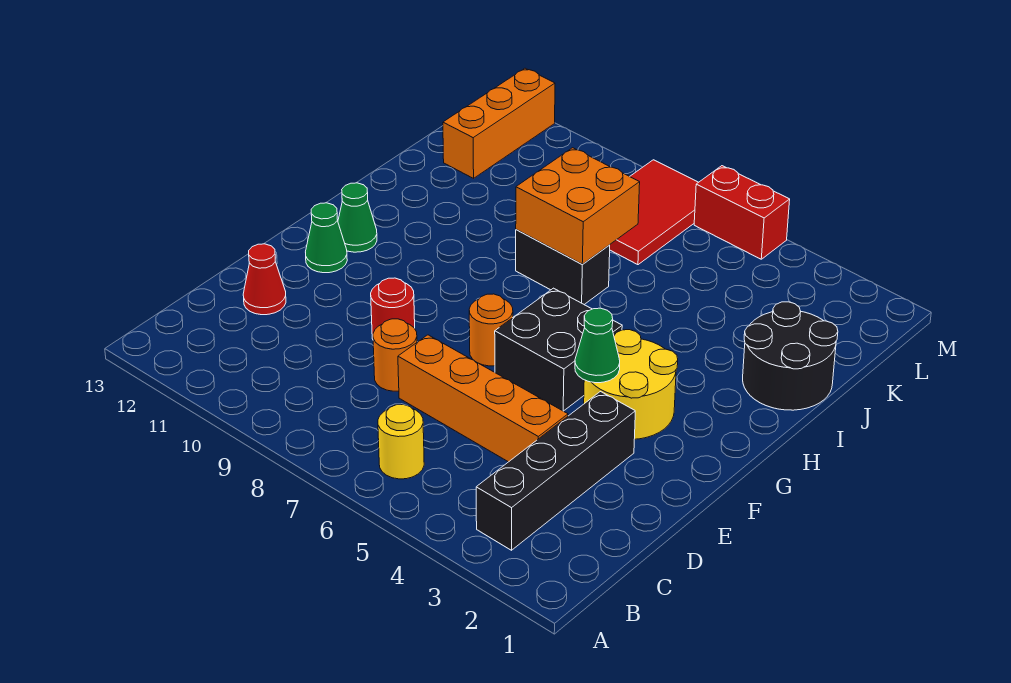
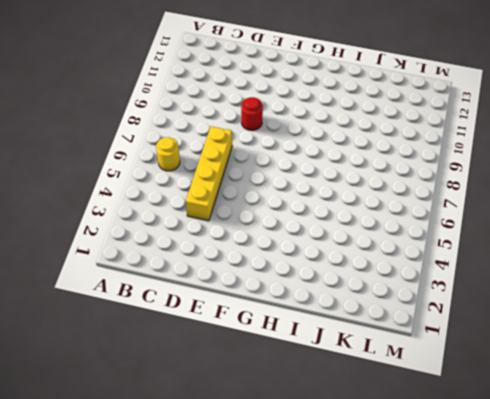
yellow 1x4 brick [186,126,232,221] -> orange 1x4 brick [398,335,568,462]
none -> black 1x4 brick [476,392,635,550]
none -> orange 1x1 round brick [373,319,417,391]
none -> red 1x1 cone [243,244,286,315]

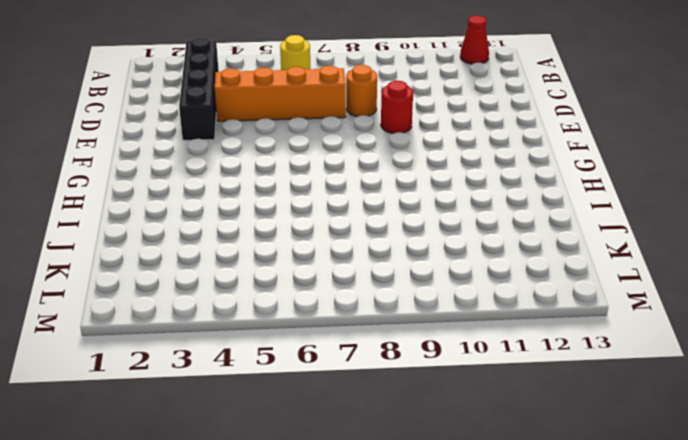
red 1x1 cone [460,15,489,64] -> red 1x1 cone moved to [243,244,286,315]
none -> yellow 2x2 round brick [584,330,678,439]
none -> black 2x2 brick [495,288,622,411]
none -> orange 1x1 round brick [469,294,513,366]

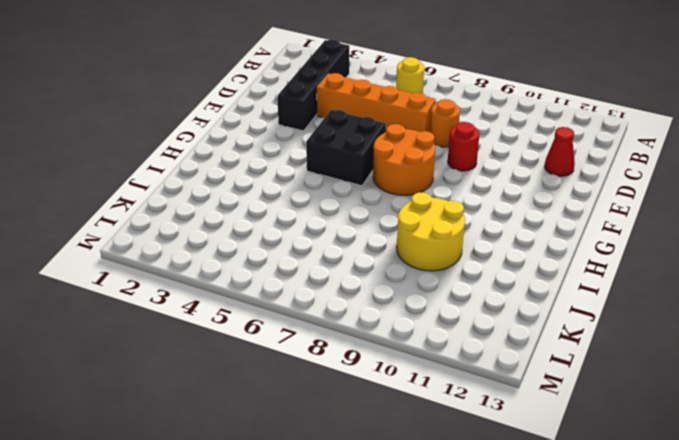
orange 2x2 round brick [373,124,435,195] -> orange 1x1 round brick [469,294,513,366]
yellow 2x2 round brick [397,192,465,271] -> yellow 2x2 round brick moved to [584,330,678,439]
none -> green 1x1 cone [306,203,347,273]
none -> green 1x1 cone [338,183,377,252]
none -> black 2x2 round brick [743,302,838,410]

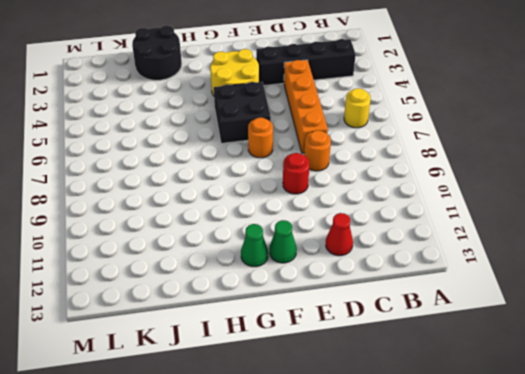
none -> black 1x2 brick [516,229,610,304]
none -> red 2x3 tile [610,160,698,265]
none -> orange 1x3 brick [443,68,555,178]

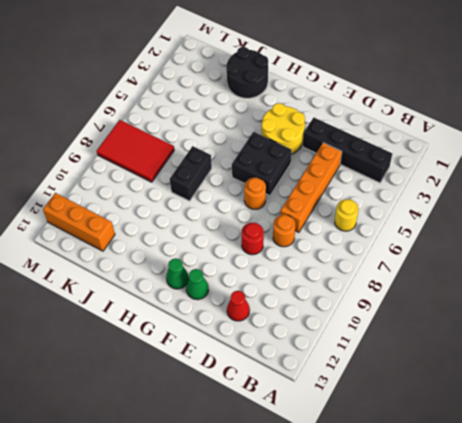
none -> red 1x2 brick [694,166,790,259]
none -> green 1x1 cone [575,308,620,383]
none -> orange 2x2 brick [516,148,640,264]

